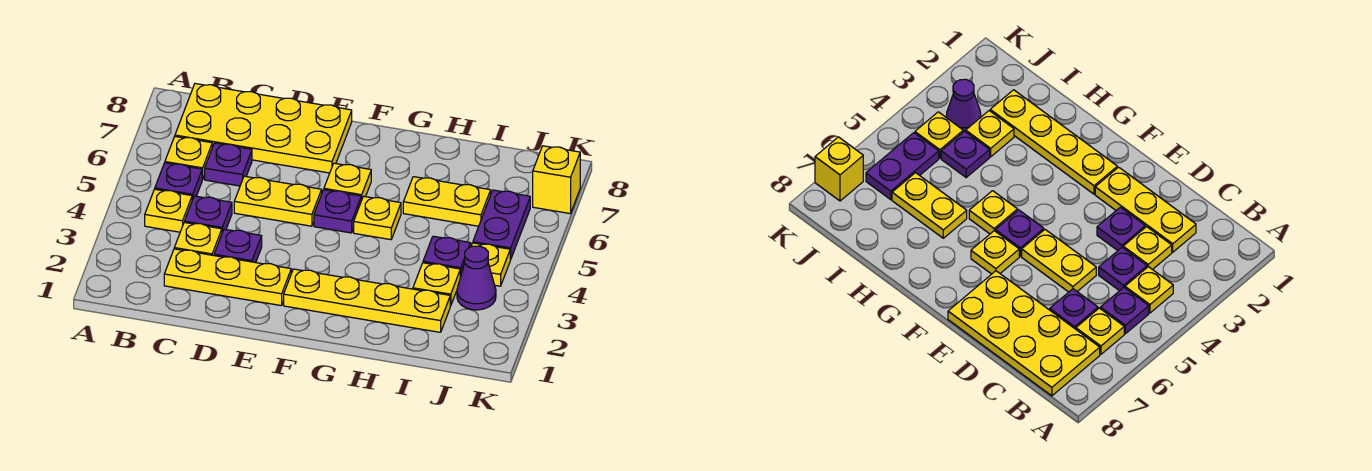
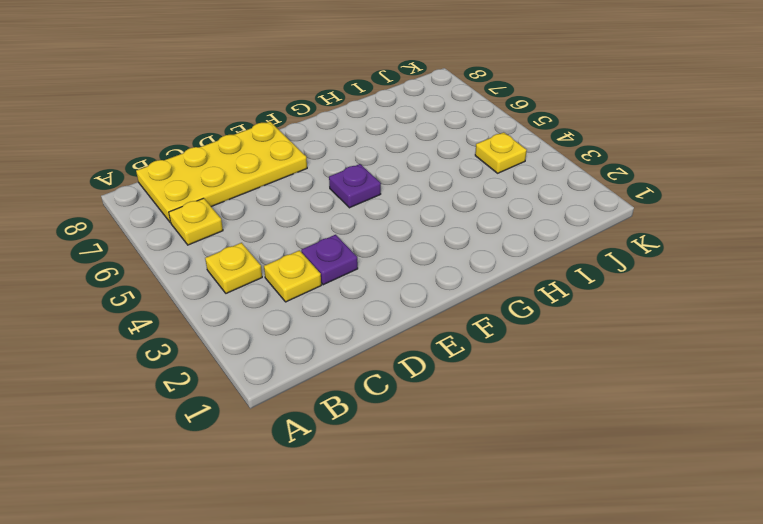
none -> purple 1x1 plate [155,163,203,200]
none -> yellow 1x3 plate [164,249,291,306]
none -> purple 1x1 plate [185,196,232,232]

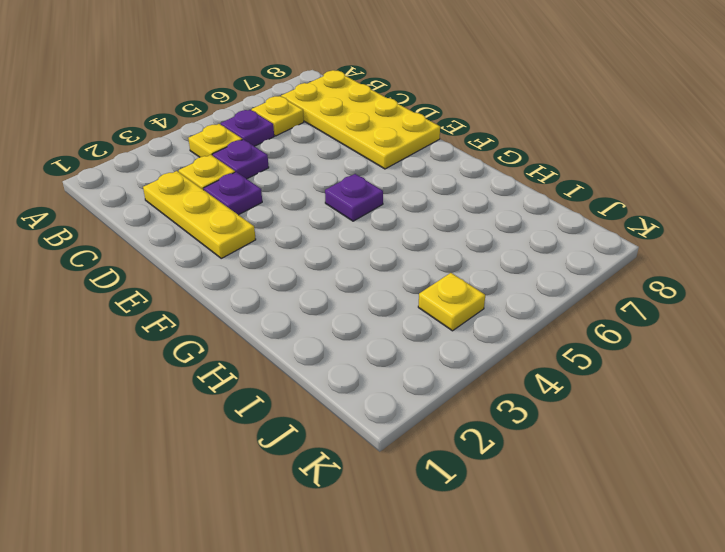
none -> purple 1x1 plate [205,143,252,186]
none -> yellow 1x2 plate [234,176,322,226]
none -> yellow 1x4 plate [284,269,450,332]

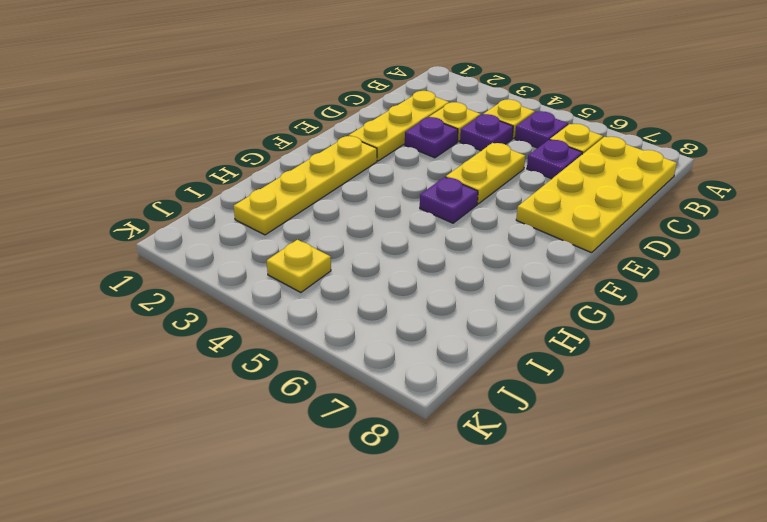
none -> yellow 1x1 plate [324,163,371,200]
none -> yellow 1x1 plate [354,196,401,240]
none -> yellow 1x2 plate [403,177,491,226]

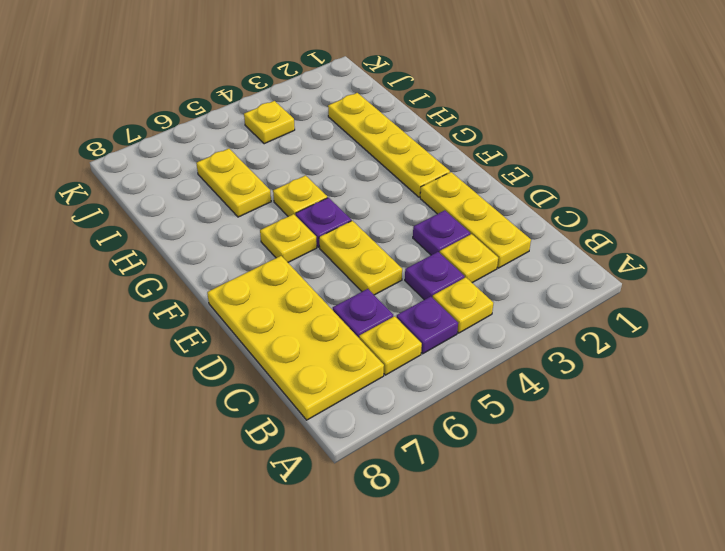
none -> yellow 1x1 plate [413,263,460,306]
none -> purple 1x1 plate [423,236,471,277]
none -> purple 1x1 cone [457,246,496,310]

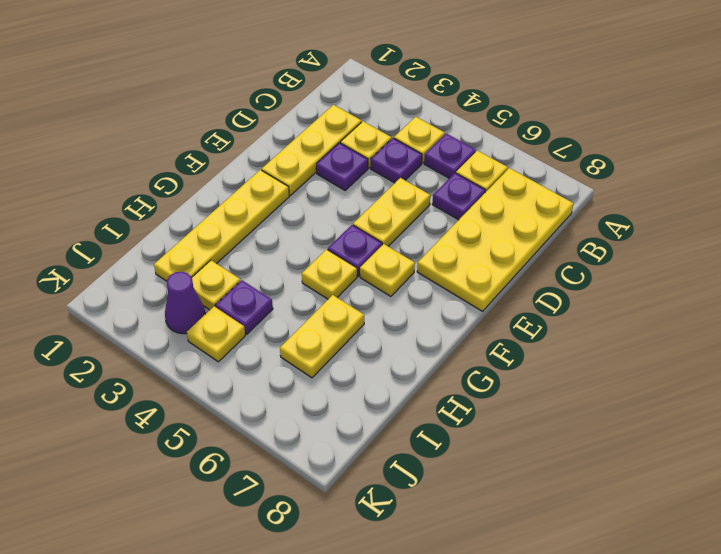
none -> purple 1x2 plate [473,190,530,260]
none -> yellow 1x1 brick [533,146,580,214]

